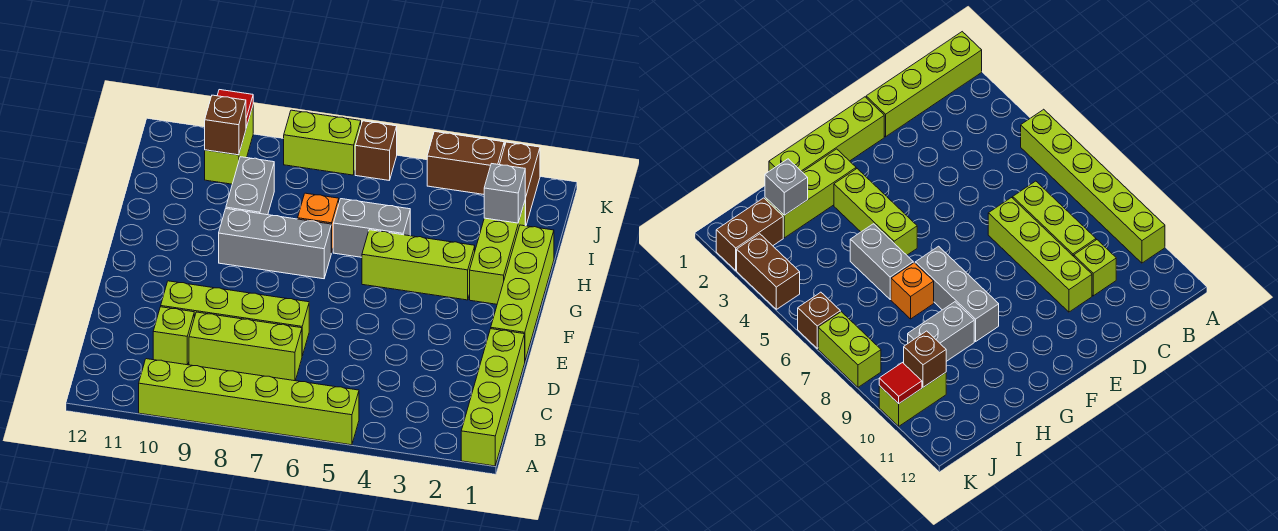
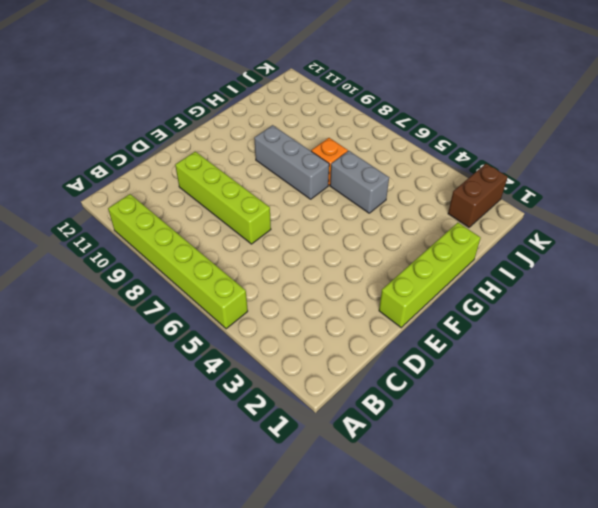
none -> lime 1x4 brick [461,329,525,466]
none -> lime 1x3 brick [189,312,302,381]
none -> lime 1x1 brick [153,307,194,365]

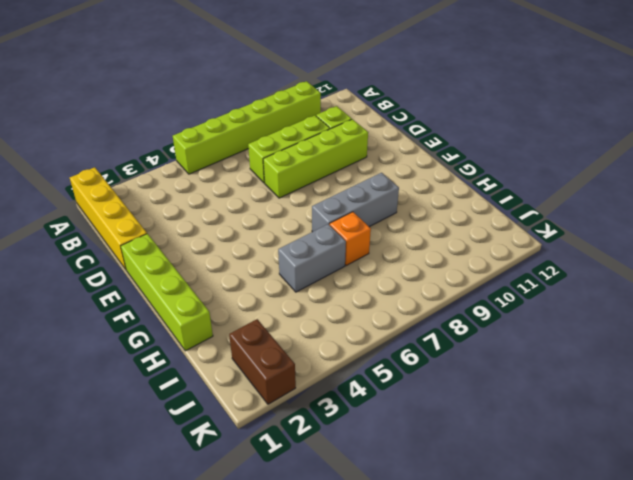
yellow 1x4 brick [70,167,147,269] -> lime 1x4 brick [461,329,525,466]
none -> lime 1x3 brick [470,202,525,304]
none -> lime 1x3 brick [362,230,475,300]
none -> grey 1x2 brick [226,157,274,215]

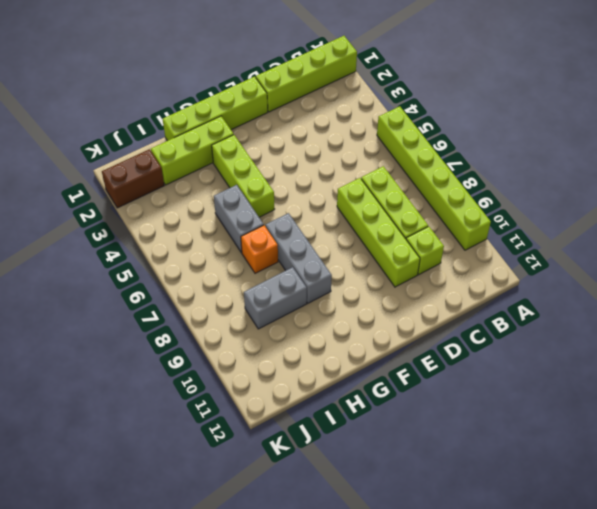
none -> lime 1x2 brick [205,107,253,184]
none -> brown 1x2 brick [427,132,504,194]
none -> brown 1x1 brick [355,121,397,180]

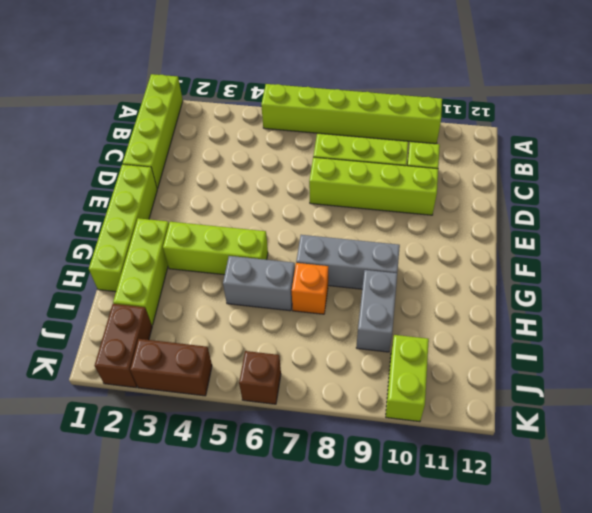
none -> lime 1x2 brick [284,110,361,175]
none -> grey 1x1 brick [484,164,525,223]
none -> brown 1x1 brick [205,95,246,155]

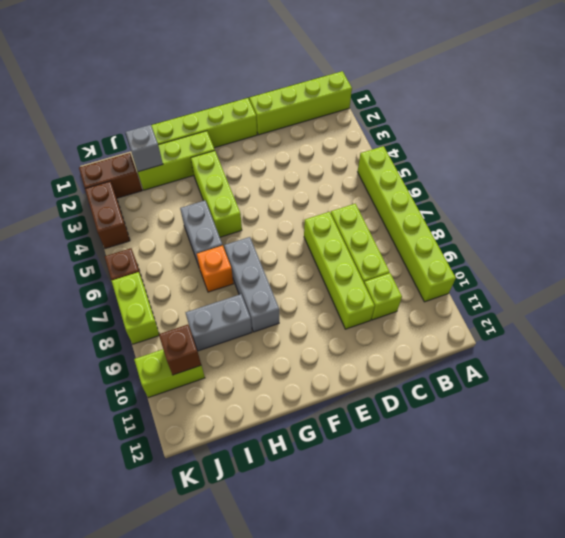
none -> red 1x1 tile [217,90,253,128]

